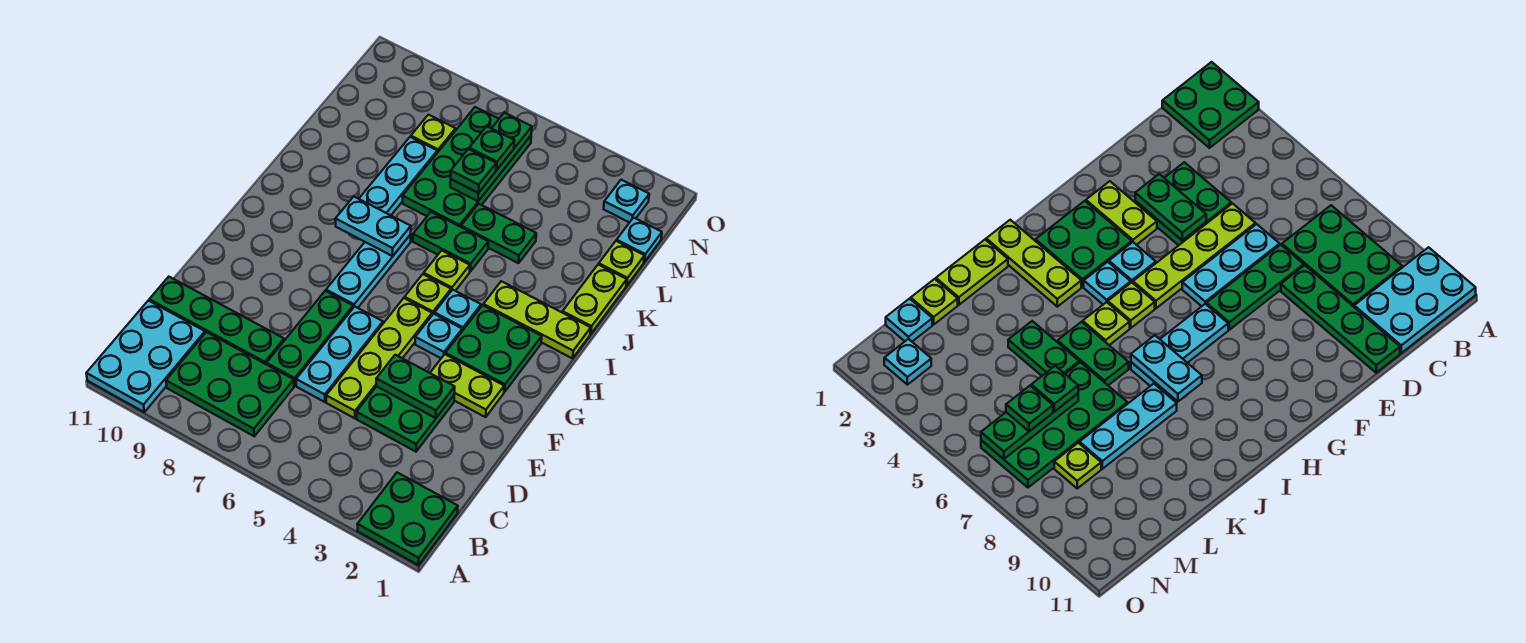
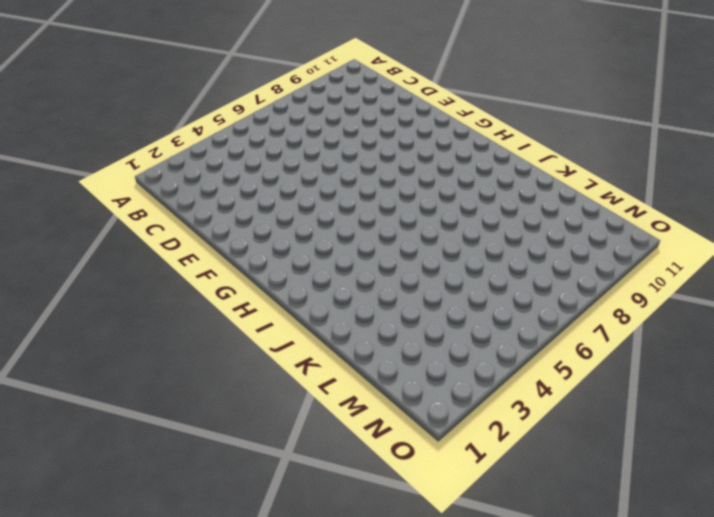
none -> green 2x2 plate [358,473,458,565]
none -> cyan 2x3 plate [86,300,205,412]
none -> green 2x3 plate [166,332,294,436]
none -> green 2x2 plate [357,386,454,452]

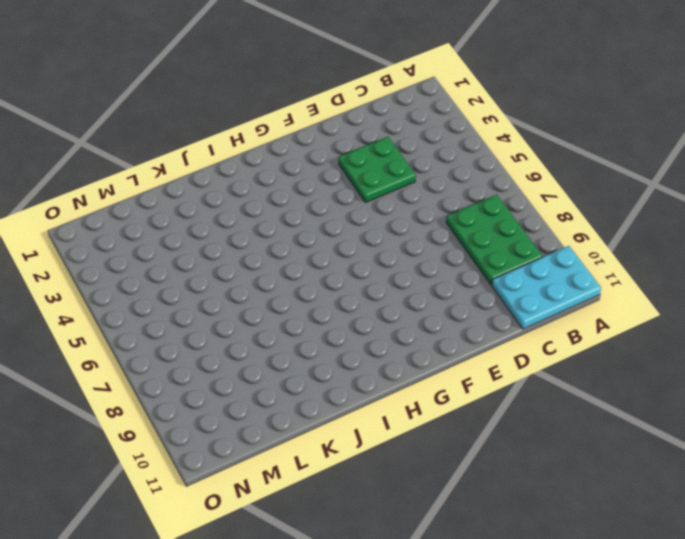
none -> green 2x2 plate [358,473,458,565]
none -> lime 1x4 plate [326,298,432,418]
none -> cyan 1x3 plate [296,307,383,402]
none -> green 1x3 plate [266,291,353,386]

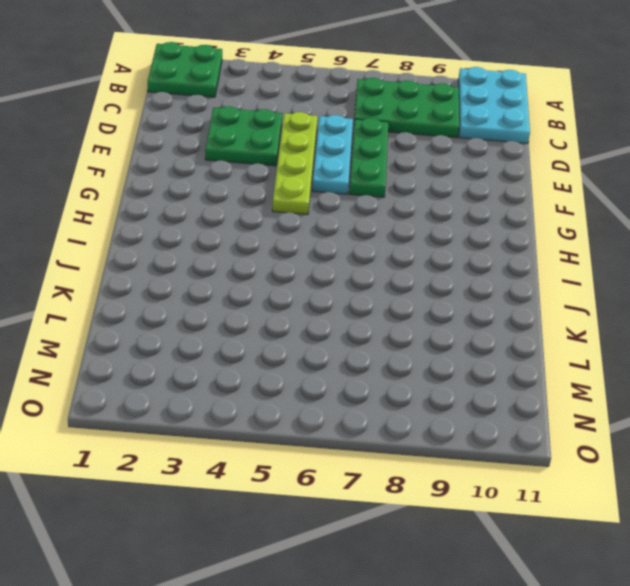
none -> green 1x4 plate [149,277,284,364]
none -> lime 1x2 plate [430,354,504,417]
none -> green 2x2 plate [446,305,542,392]
none -> cyan 1x1 plate [415,314,462,358]

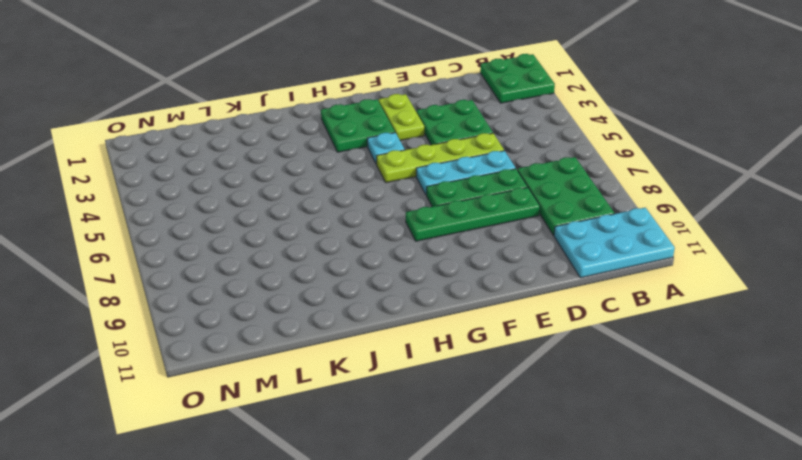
green 1x4 plate [406,188,540,241] -> green 1x4 plate turned to [149,277,284,364]
none -> cyan 1x3 plate [326,235,411,308]
none -> cyan 1x1 plate [435,290,481,331]
none -> lime 1x1 plate [405,274,451,315]
none -> lime 1x3 plate [483,281,591,358]

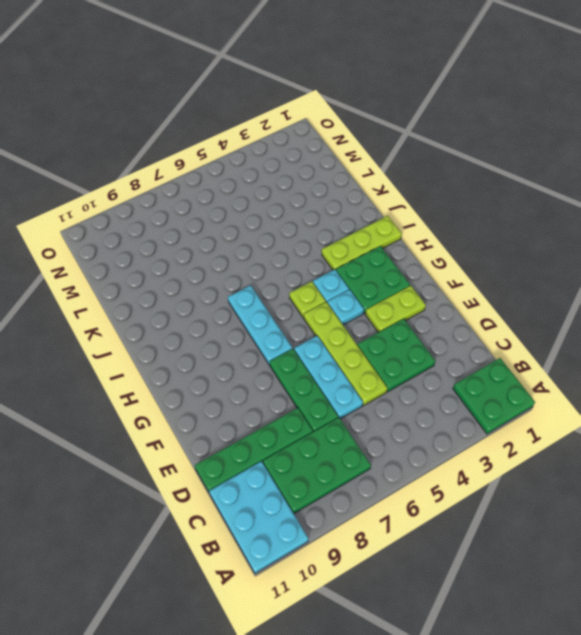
none -> lime 1x1 plate [424,250,470,291]
none -> lime 1x2 plate [562,264,627,334]
none -> green 1x2 plate [413,212,488,271]
none -> cyan 1x3 plate [359,137,437,215]

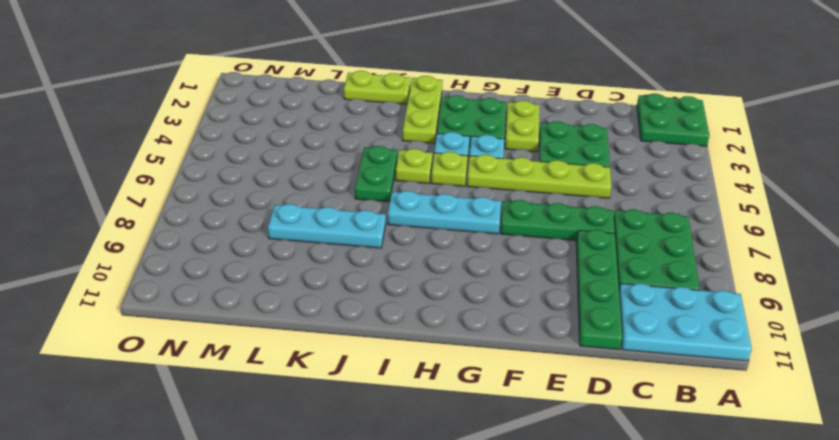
none -> cyan 1x3 plate [296,307,383,402]
none -> green 1x2 plate [461,204,536,263]
none -> green 2x4 plate [403,107,531,227]
none -> lime 1x1 plate [599,241,644,286]

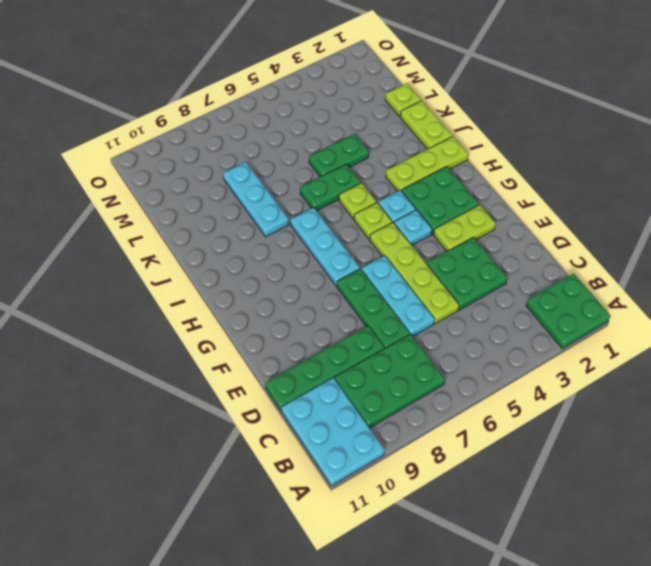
none -> green 2x4 plate [403,107,531,227]
none -> cyan 1x1 plate [617,218,662,262]
none -> lime 1x1 plate [411,115,456,153]
none -> cyan 1x1 plate [604,180,649,223]

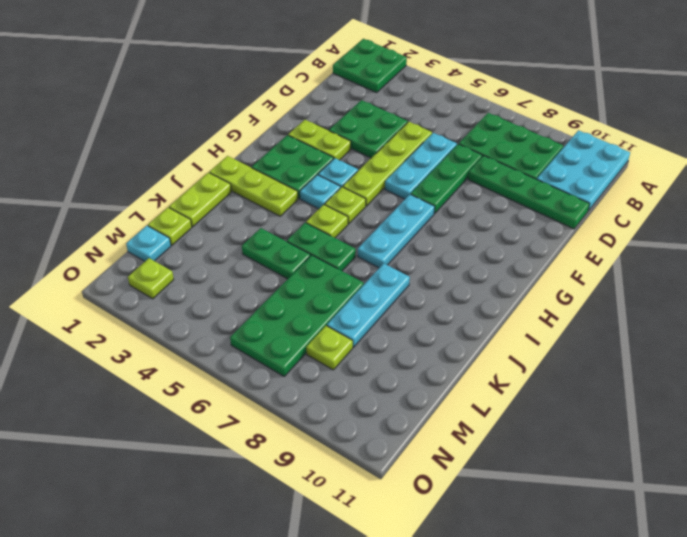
lime 1x1 plate [128,258,174,299] -> cyan 1x1 plate [604,180,649,223]
none -> green 1x2 plate [376,355,455,418]
none -> cyan 1x2 plate [335,197,411,256]
none -> green 1x3 plate [450,113,532,201]
none -> green 1x1 plate [451,149,496,193]

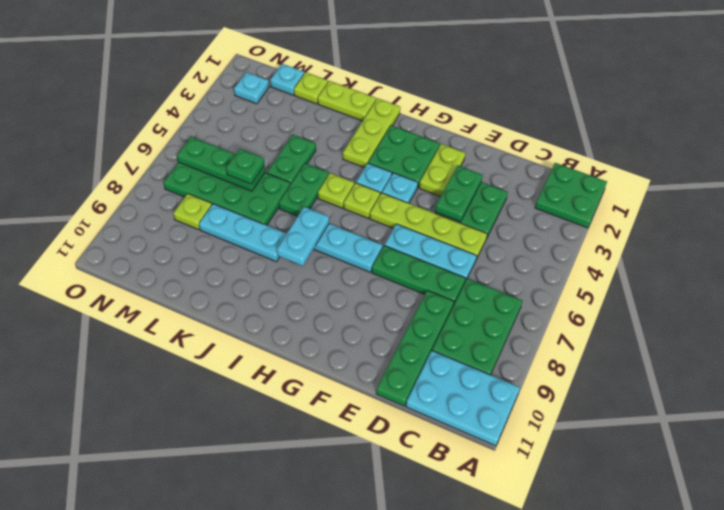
none -> green 1x1 plate [469,126,514,170]

